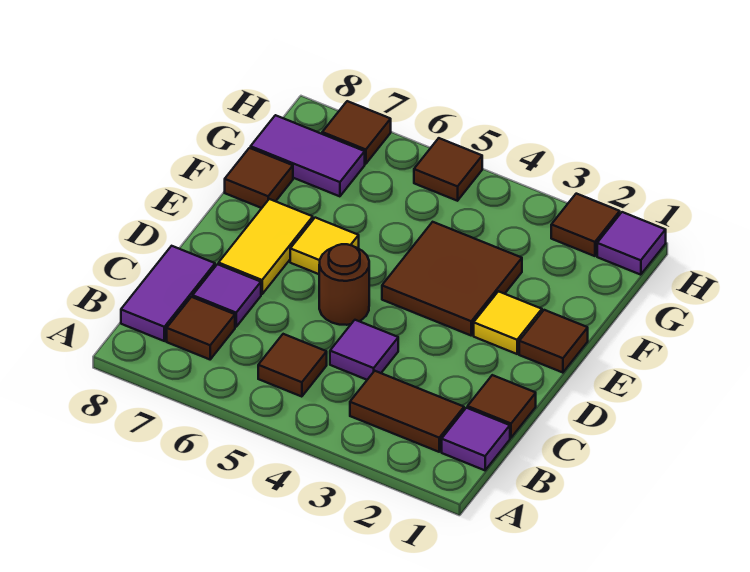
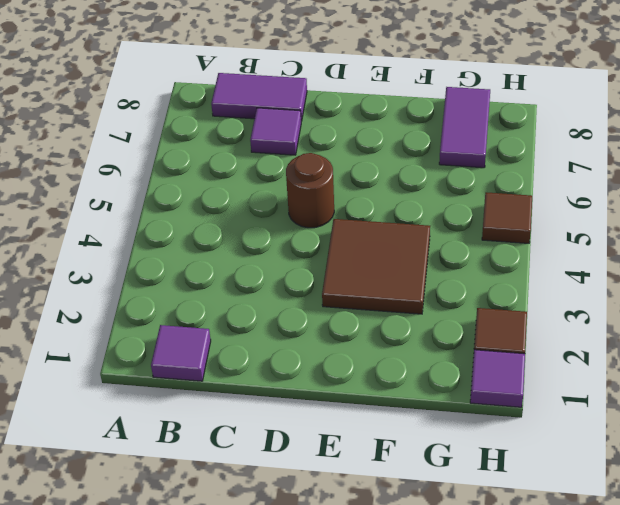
none -> brown 1x2 tile [350,371,464,452]
none -> brown 1x1 tile [258,334,327,397]
none -> brown 1x1 tile [167,297,235,359]

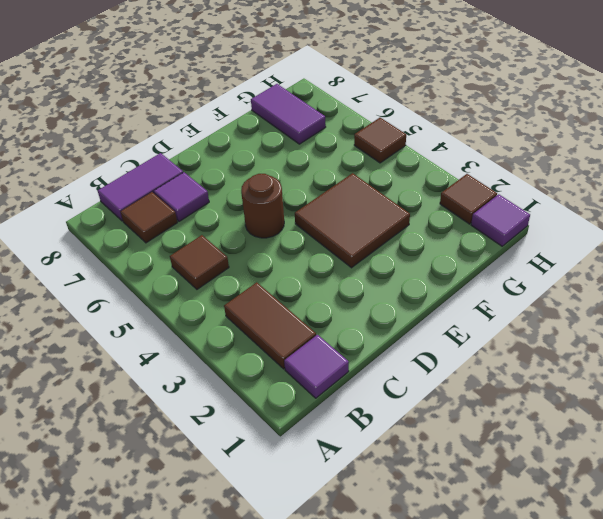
none -> brown 1x1 tile [468,375,536,438]
none -> purple 1x1 tile [330,320,398,380]
none -> yellow 1x2 tile [219,199,313,294]

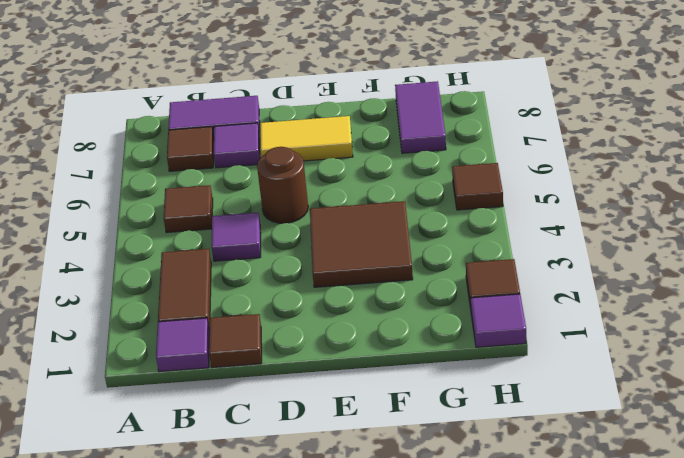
none -> brown 1x1 tile [519,310,588,373]
none -> yellow 1x1 tile [474,291,542,354]
none -> yellow 1x1 tile [290,218,359,274]

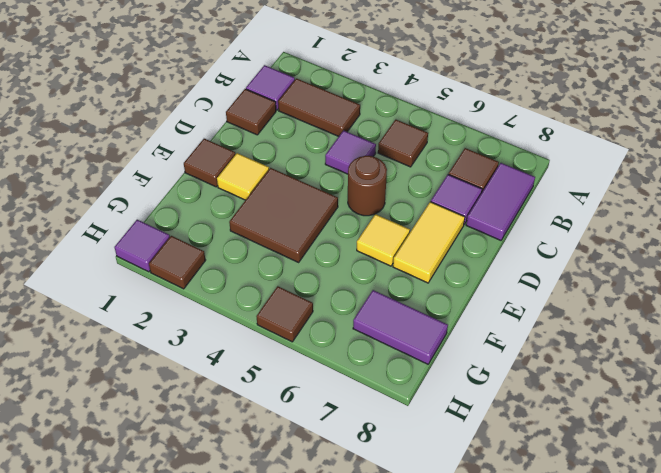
none -> brown 1x1 tile [225,148,293,208]
none -> brown 1x1 tile [322,101,391,164]

